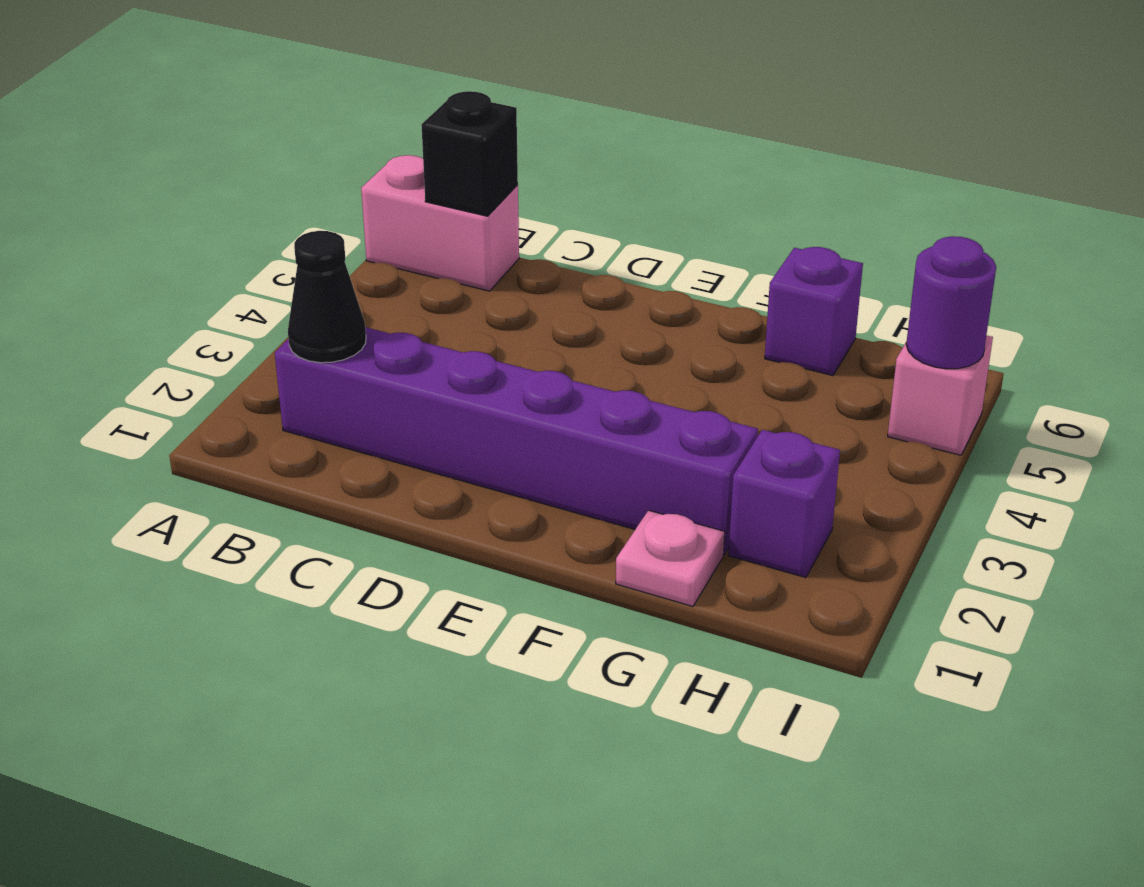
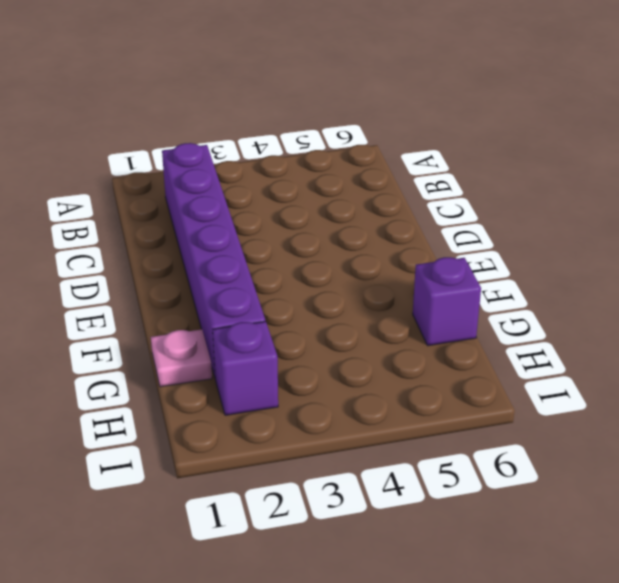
none -> pink 1x2 brick [361,155,519,291]
none -> pink 1x1 brick [888,335,993,455]

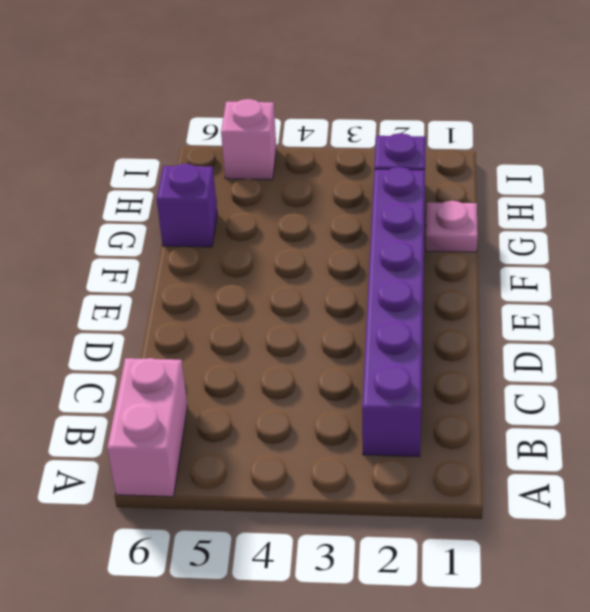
none -> black 1x1 cone [288,231,366,363]
none -> black 1x1 brick [421,91,518,216]

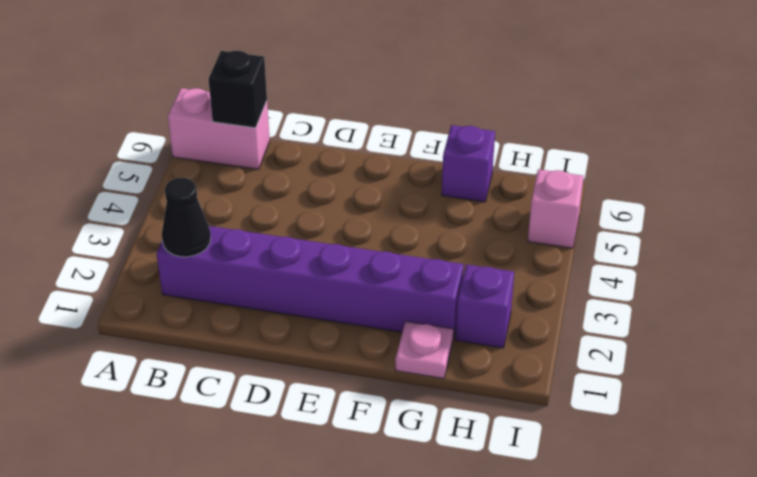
none -> purple 1x1 round brick [906,236,996,369]

